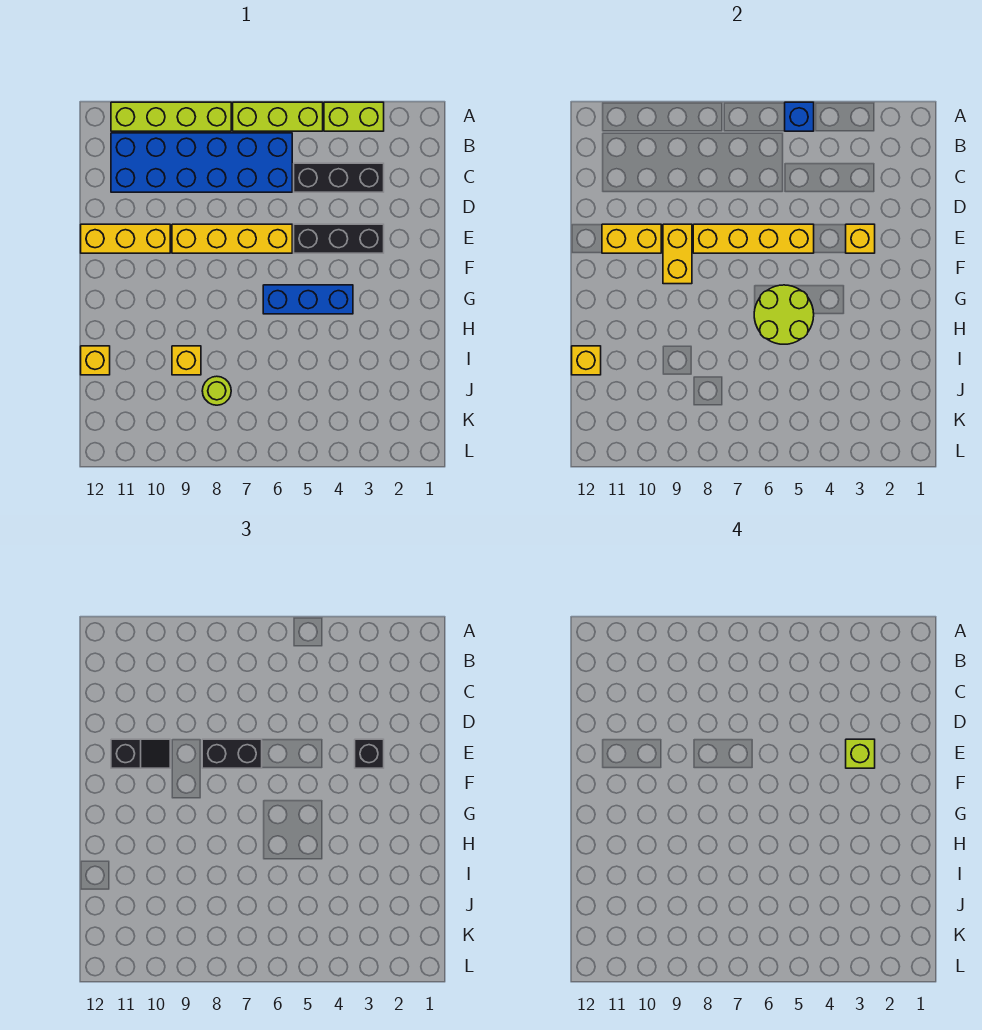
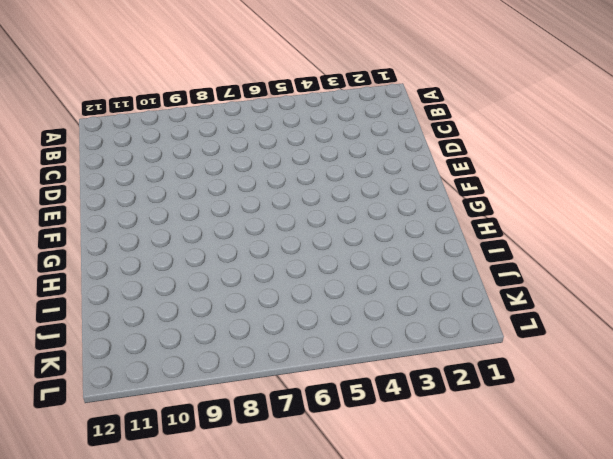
none -> lime 1x2 brick [324,102,384,131]
none -> lime 1x3 brick [233,102,323,131]
none -> lime 1x4 brick [111,102,231,131]

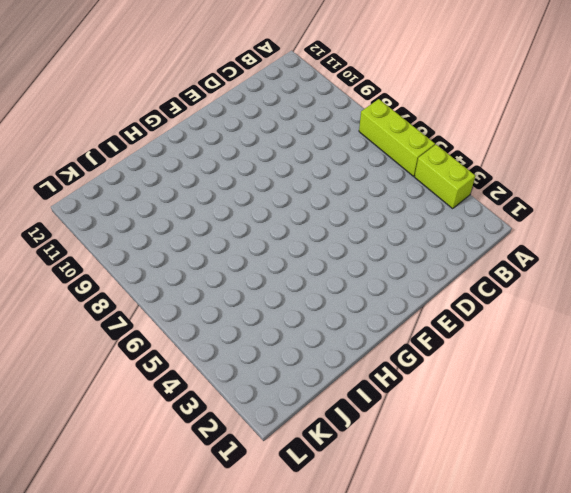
none -> lime 1x4 brick [111,102,231,131]
none -> blue 2x6 brick [111,133,292,192]
none -> black 1x3 brick [294,163,384,192]

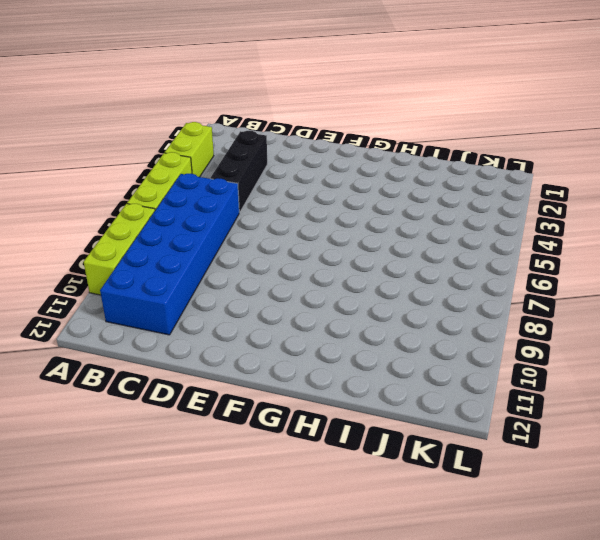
lime 1x3 brick [84,204,155,295] -> lime 1x4 brick [111,102,231,131]
none -> black 1x3 brick [294,224,384,253]
none -> yellow 1x4 brick [172,224,292,253]
none -> yellow 1x3 brick [81,224,170,253]

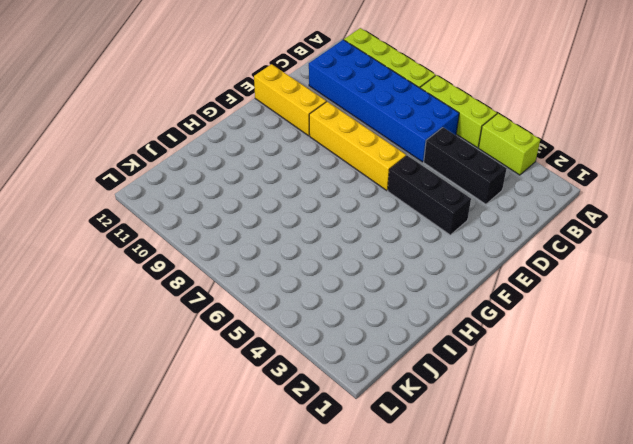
none -> blue 1x3 brick [263,285,353,314]
none -> yellow 1x1 brick [172,346,201,375]
none -> yellow 1x1 brick [81,346,110,375]

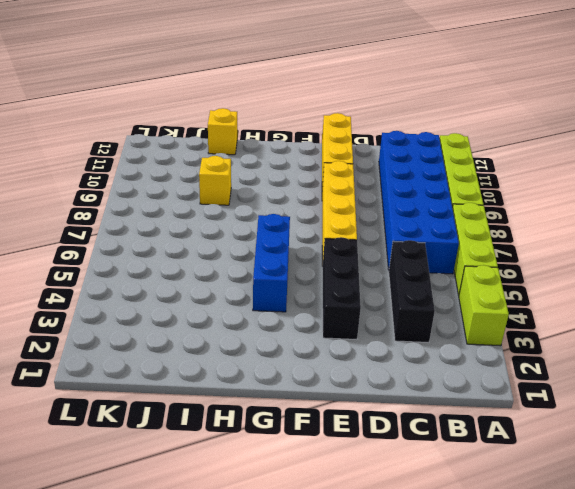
none -> lime 1x1 round brick [202,376,231,405]
none -> blue 1x1 brick [785,102,814,131]
none -> yellow 1x1 brick [846,224,875,253]

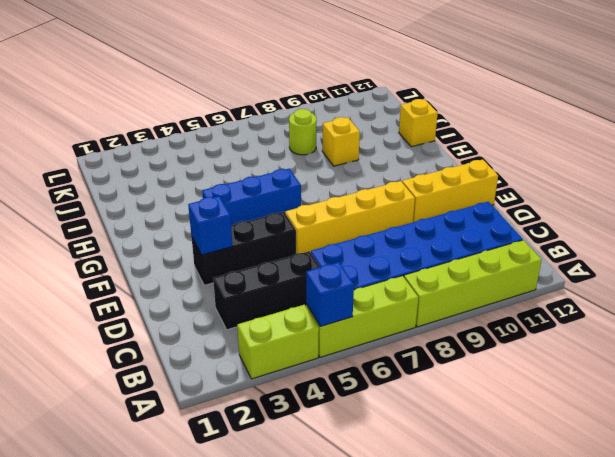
blue 1x1 brick [188,196,232,255] -> yellow 1x1 brick [846,224,875,253]
none -> yellow 1x4 brick [693,224,814,253]
none -> yellow 1x2 brick [663,224,692,284]
none -> yellow 1x2 brick [602,224,661,253]

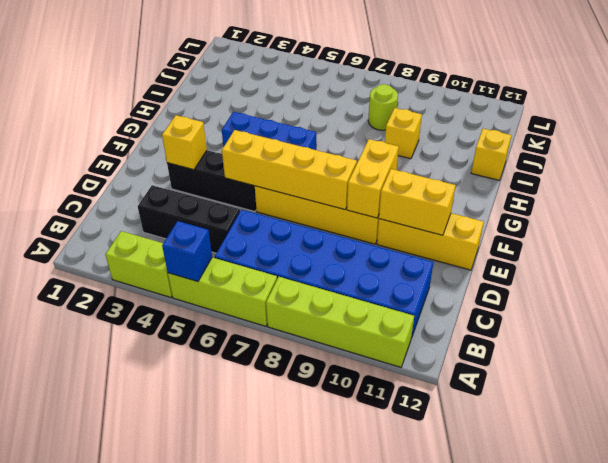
none -> lime 2x2 round brick [754,285,814,344]
none -> yellow 1x1 brick [572,346,601,375]
none -> black 1x1 brick [355,739,384,768]

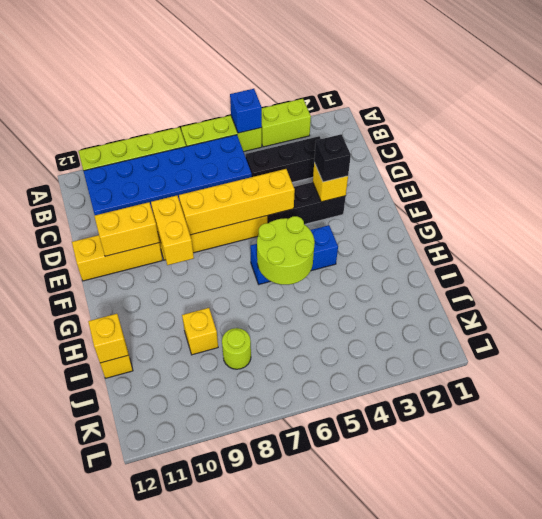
none -> black 1x2 brick [202,739,262,768]
none -> black 1x2 slope [111,739,170,768]
none -> lime 1x1 brick [846,739,875,768]

